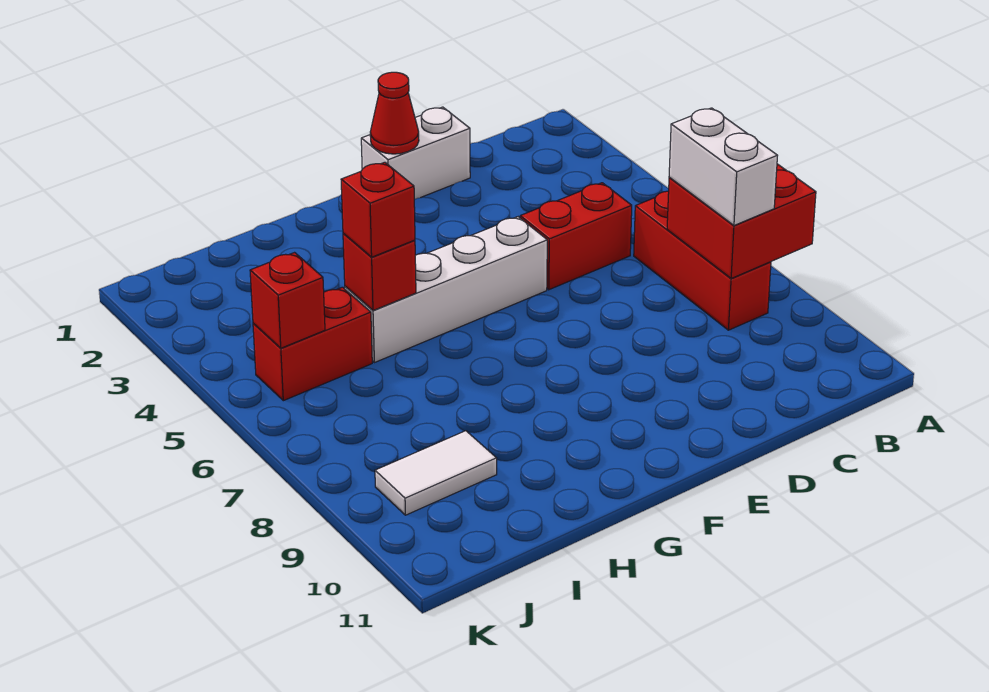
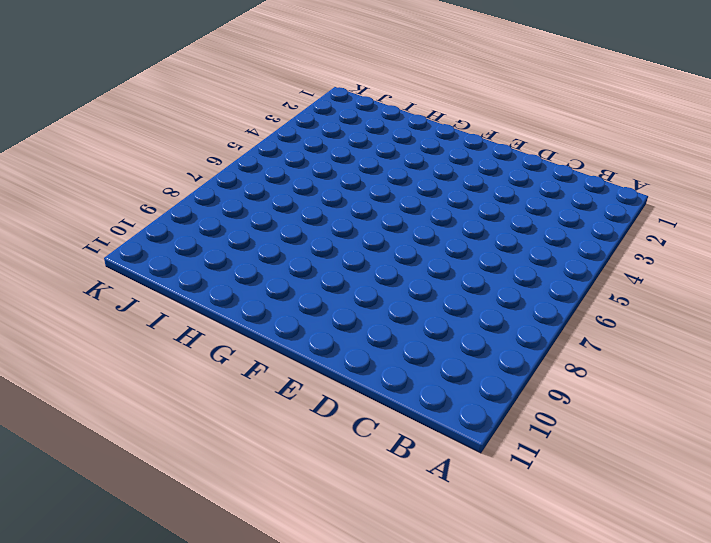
none -> red 1x3 brick [634,191,771,330]
none -> red 1x2 brick [520,183,632,290]
none -> white 1x2 brick [361,107,470,199]

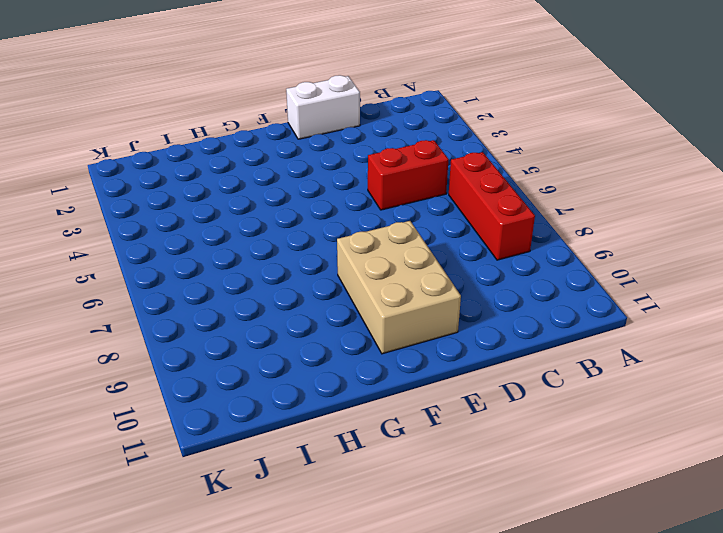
tan 2x3 brick [337,221,461,354] -> none
none -> white 1x4 brick [345,217,547,363]
none -> red 1x2 brick [253,287,372,401]
none -> white 1x2 tile [375,431,497,515]

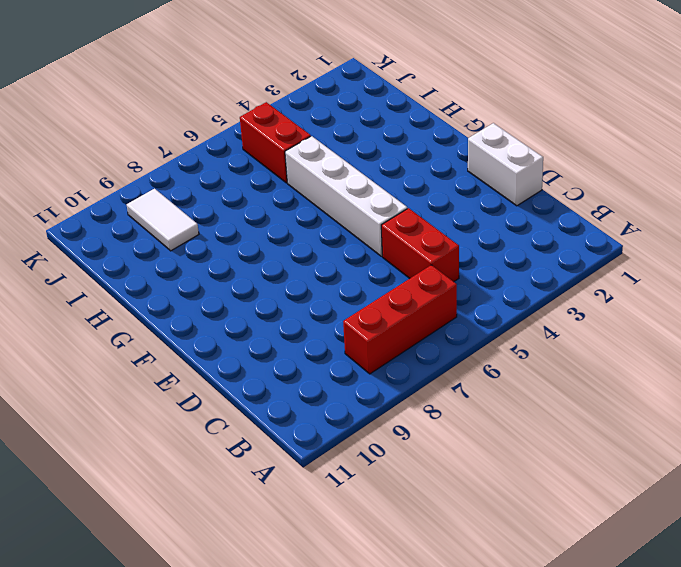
none -> red 2x2 brick [667,164,816,278]
none -> red 1x1 cone [370,72,419,154]
none -> red 1x1 brick [343,233,416,310]

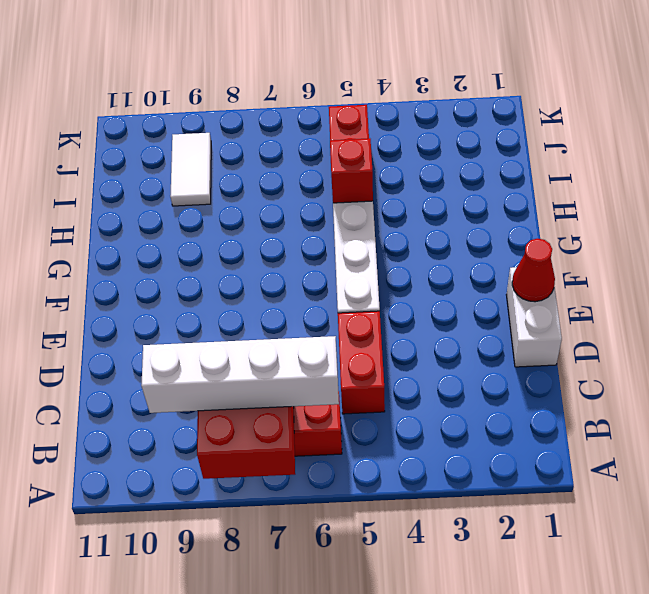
white 1x4 brick [141,336,339,413] -> white 1x2 brick [669,108,778,225]
none -> red 1x1 brick [250,253,325,348]
none -> red 1x1 brick [341,162,415,257]

